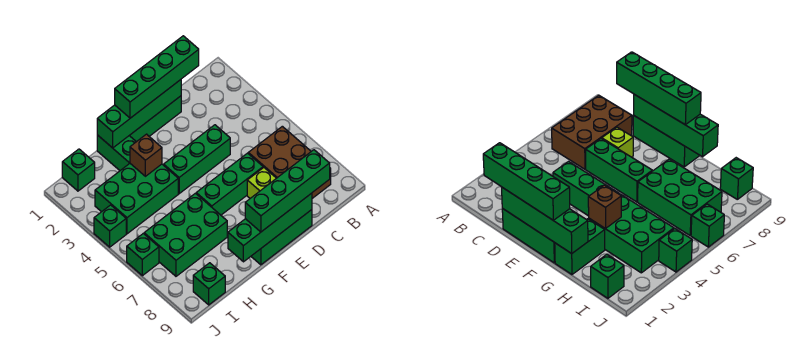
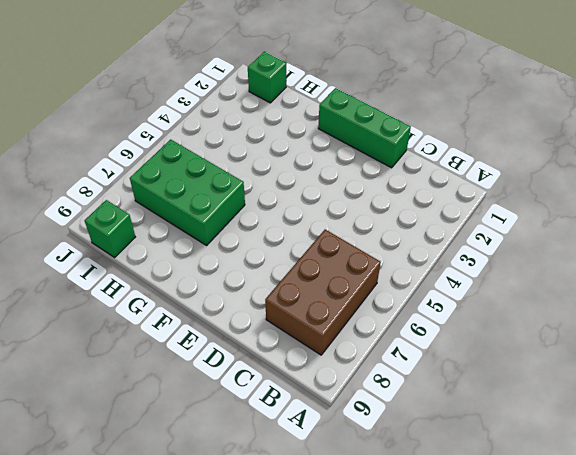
none -> green 1x3 brick [164,125,230,194]
none -> green 1x3 brick [196,153,263,215]
none -> lime 1x1 brick [247,168,276,198]

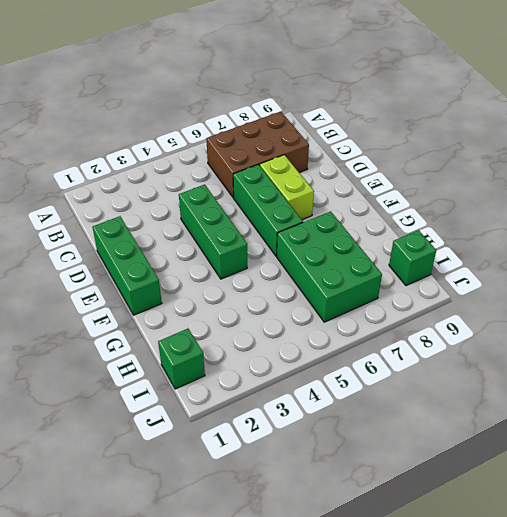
lime 1x2 brick [260,155,314,220] -> lime 1x1 brick [247,168,276,198]
none -> green 1x3 brick [251,210,312,265]
none -> green 1x2 brick [97,135,136,170]
none -> green 2x3 brick [95,164,178,234]

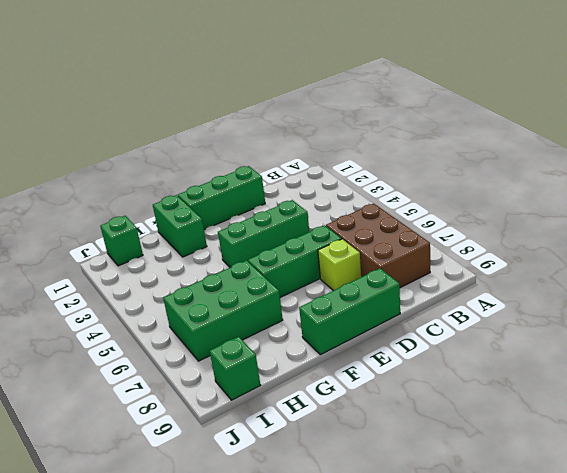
none -> green 2x3 brick [95,164,178,234]
none -> green 1x1 brick [94,205,126,247]
none -> green 1x1 brick [127,233,159,276]

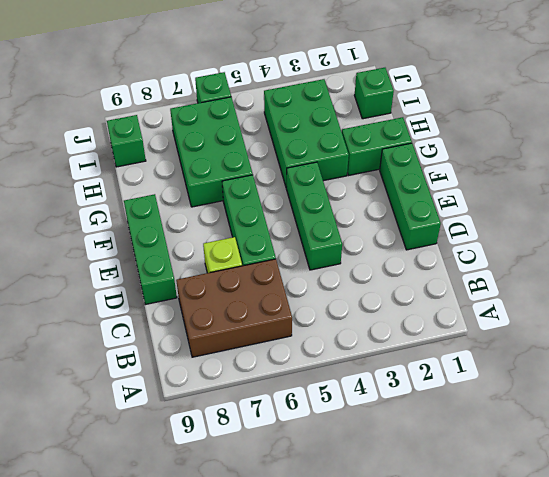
none -> green 1x1 brick [94,205,126,247]
none -> green 1x4 brick [97,80,181,148]
none -> green 1x4 brick [228,193,312,262]

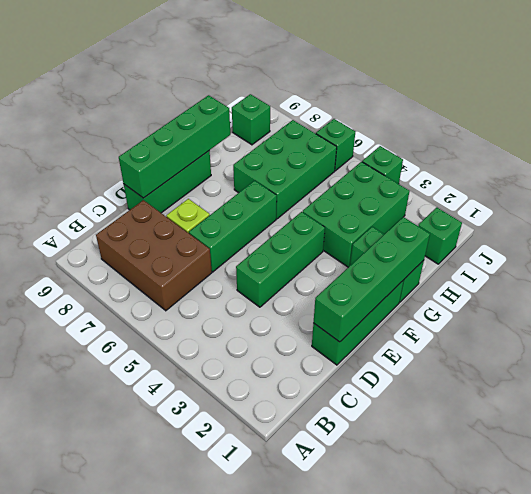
none -> brown 1x1 brick [130,134,162,176]
none -> green 1x4 brick [115,36,199,118]
none -> green 1x4 brick [245,150,330,232]

